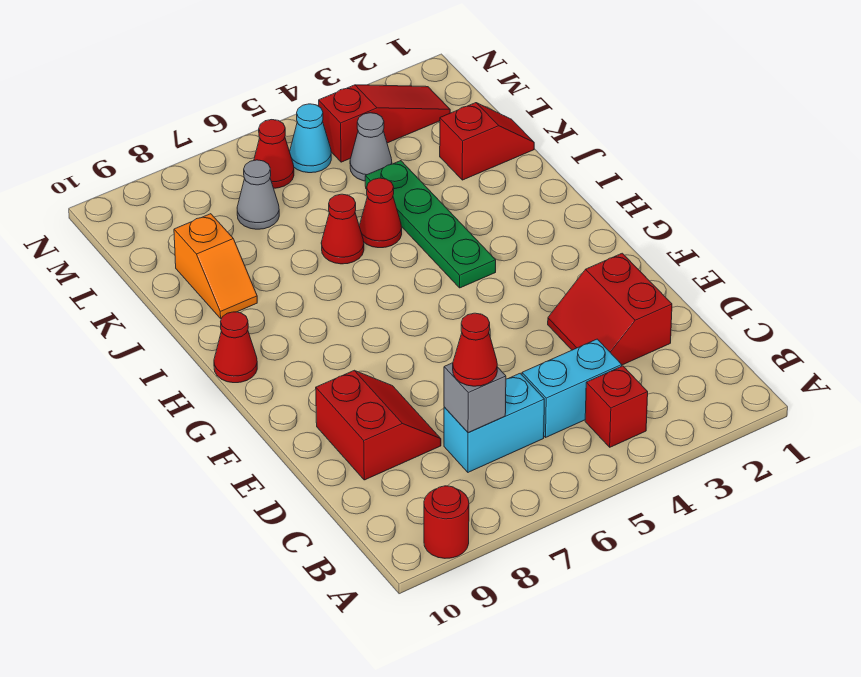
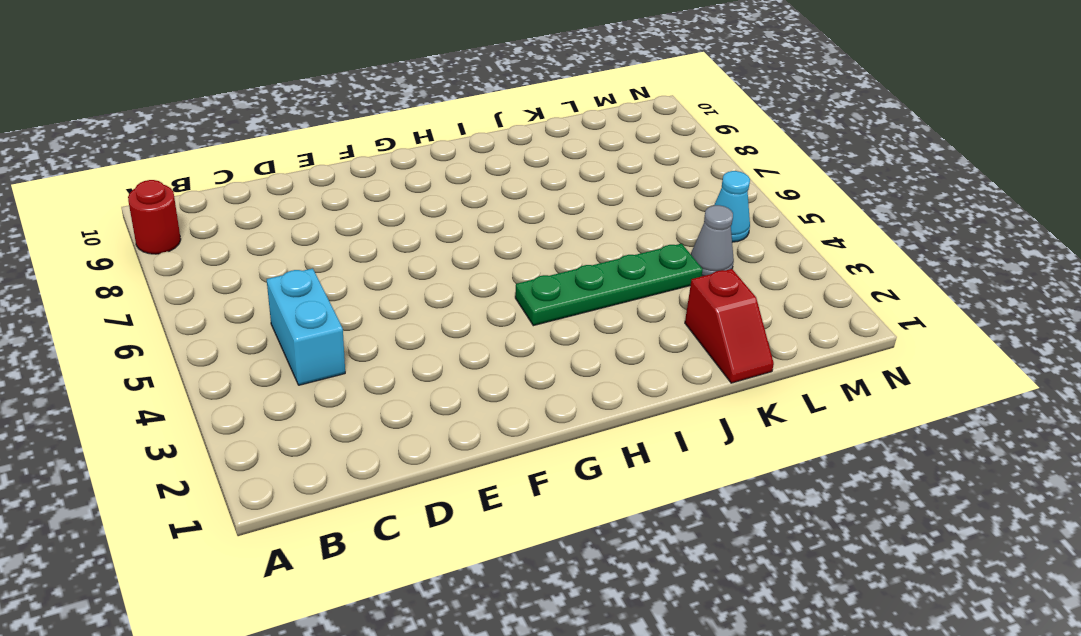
none -> red 1x1 brick [585,366,648,447]
none -> cyan 1x2 brick [444,373,544,472]
none -> red 2x2 slope [548,253,672,365]

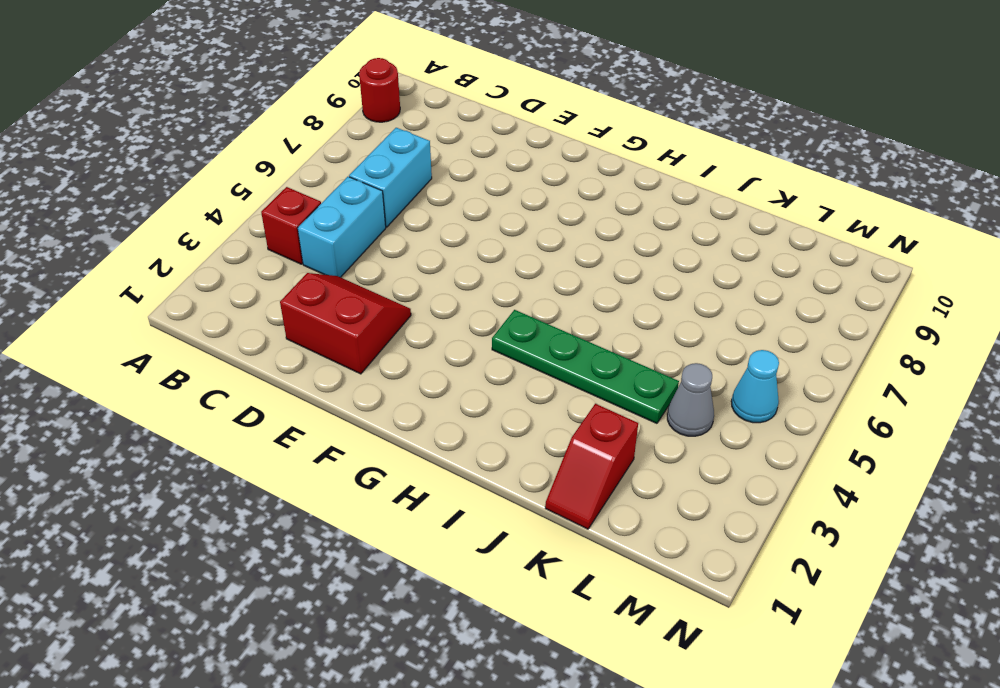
none -> red 2x2 slope [316,371,441,480]
none -> red 1x1 cone [214,312,257,383]
none -> red 1x1 cone [359,178,402,248]

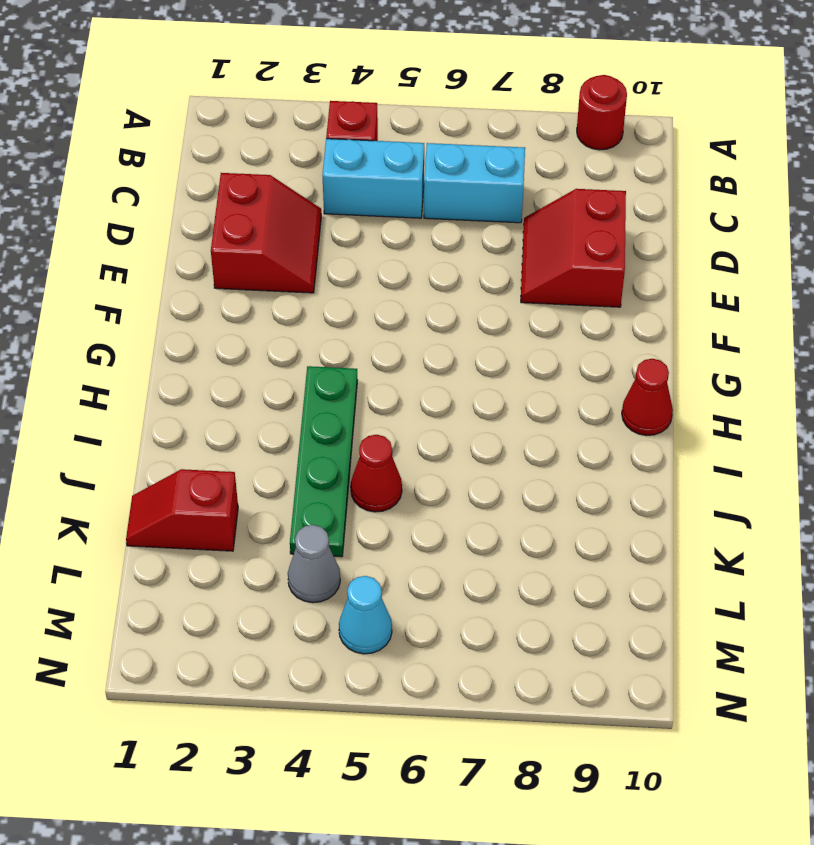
none -> red 1x1 cone [321,194,364,264]
none -> orange 1x2 slope [174,214,257,319]
none -> grey 1x1 cone [237,160,279,229]

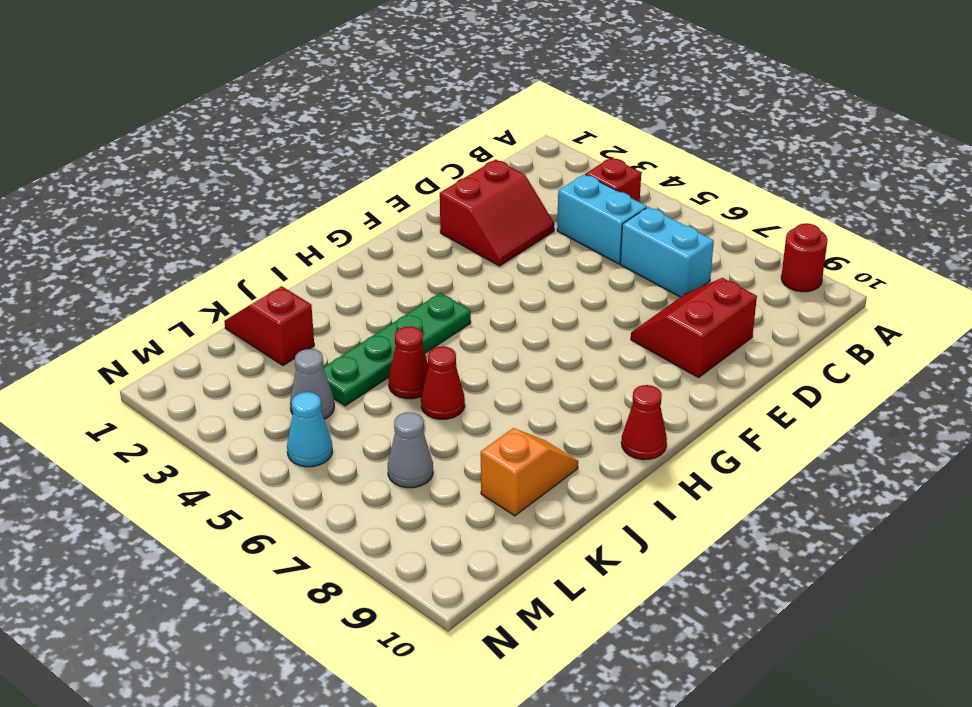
none -> red 1x3 slope [319,85,450,162]
none -> red 1x1 cone [254,120,294,188]
none -> grey 1x1 brick [444,363,506,433]

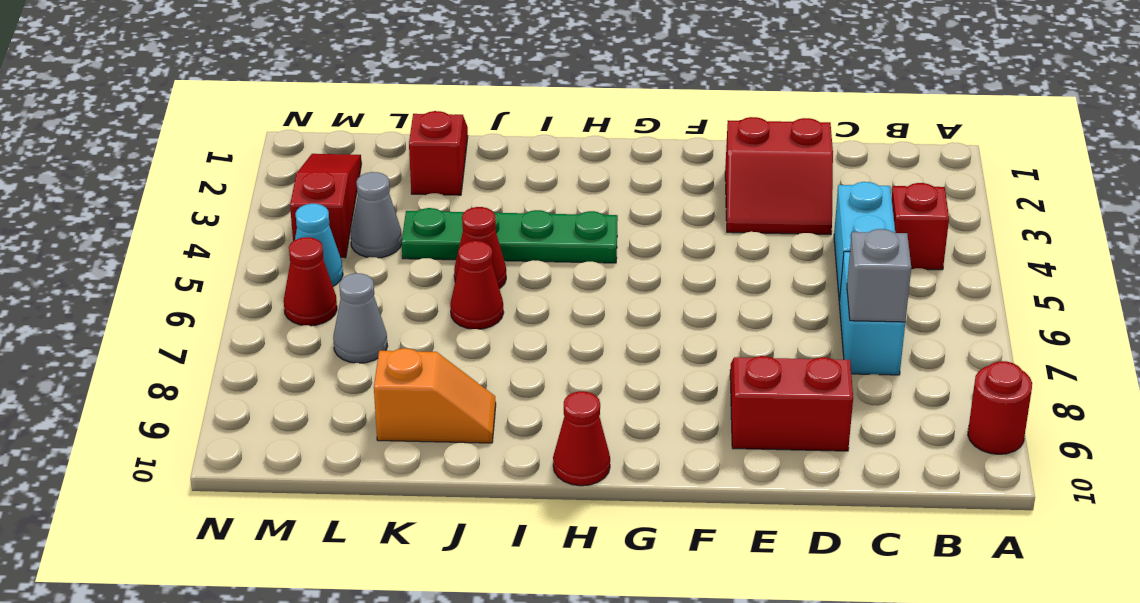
none -> red 1x1 cone [453,313,497,386]

